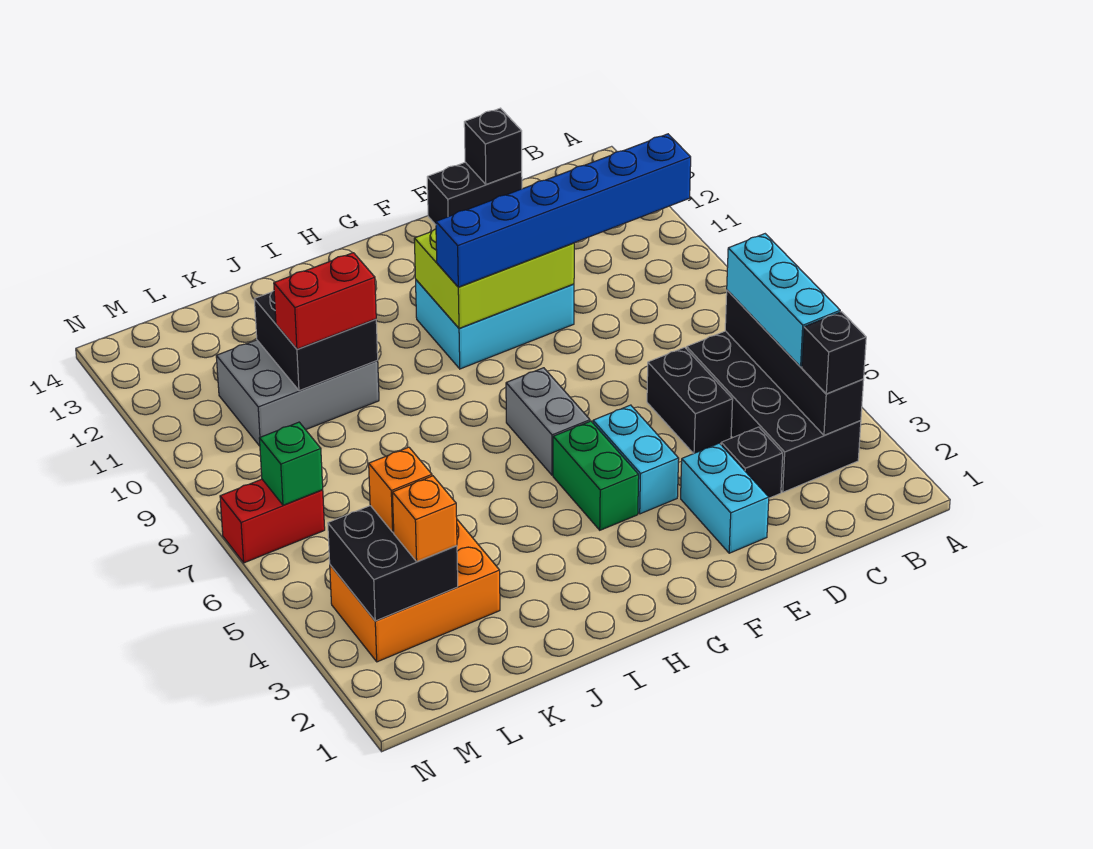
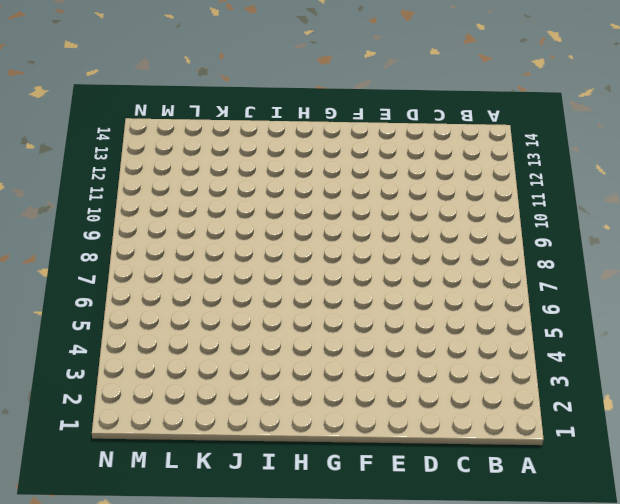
none -> black 2x4 brick [687,331,861,492]
none -> black 1x1 brick [721,427,783,498]
none -> black 1x2 brick [647,347,733,454]

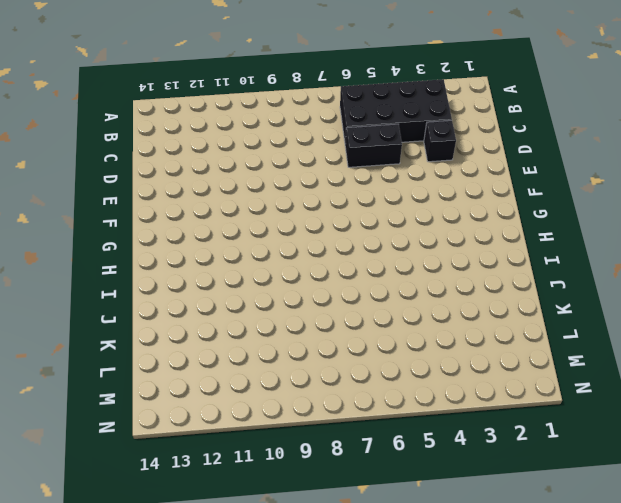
none -> black 1x2 brick [427,162,522,225]
none -> cyan 1x2 brick [681,443,769,553]
none -> cyan 2x3 brick [416,280,574,369]

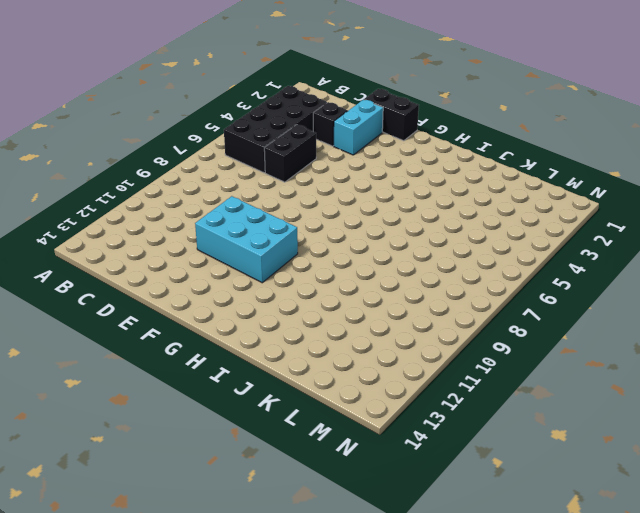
black 1x2 brick [364,89,419,141] -> black 1x2 brick moved to [427,162,522,225]
none -> cyan 1x2 brick [593,405,679,514]
none -> green 1x2 brick [553,421,639,530]
none -> grey 1x2 brick [506,368,590,475]

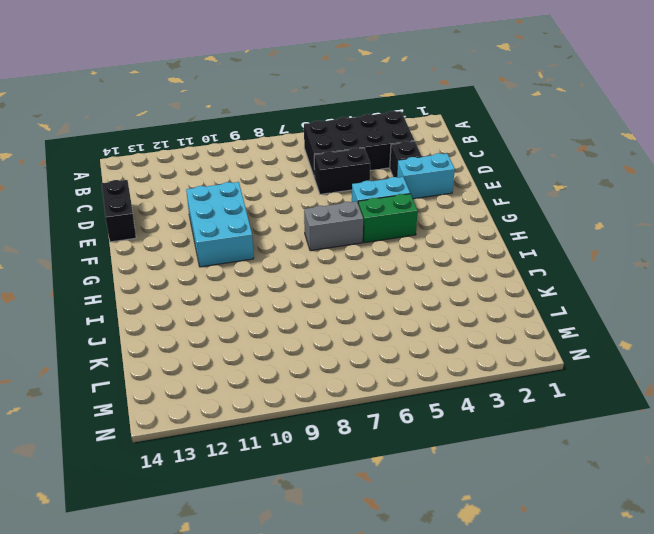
none -> grey 2x3 brick [216,340,379,446]
none -> orange 2x3 brick [330,520,500,662]
none -> red 1x2 brick [220,479,325,563]

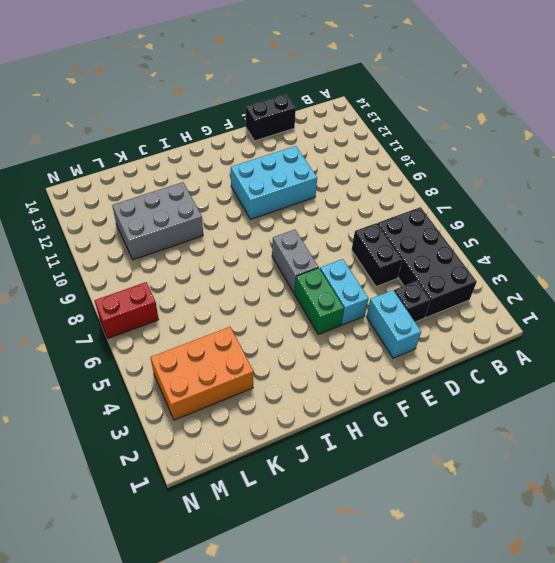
none -> black 1x4 brick [725,290,864,435]
none -> black 1x1 brick [464,108,522,185]
none -> lime 2x3 brick [414,229,574,329]

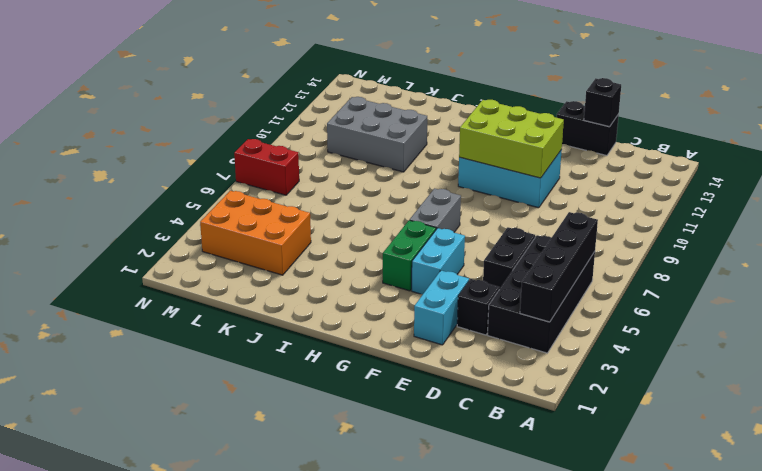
none -> black 2x2 brick [254,291,378,391]
none -> black 2x2 brick [328,506,458,621]
none -> green 1x1 brick [259,422,323,505]

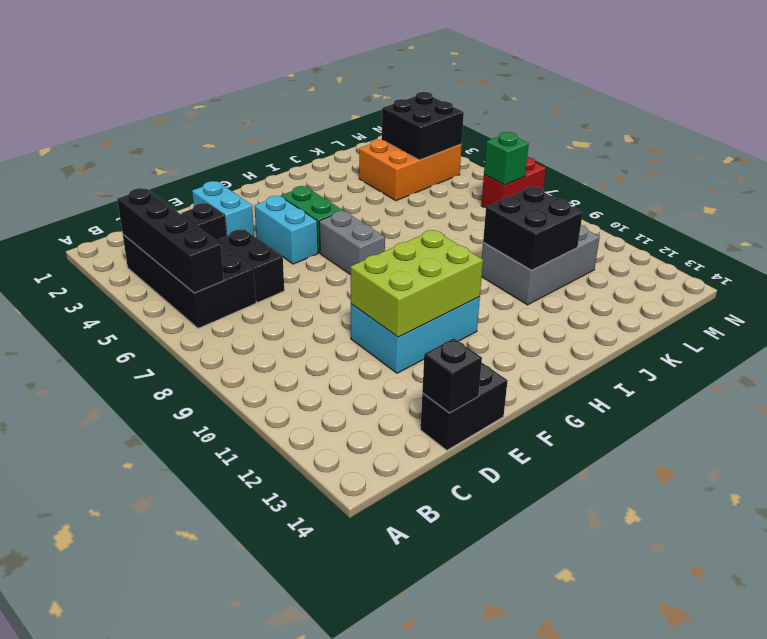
none -> black 1x1 brick [802,312,866,394]
none -> cyan 1x3 brick [727,234,840,367]
none -> blue 1x6 brick [436,134,691,287]

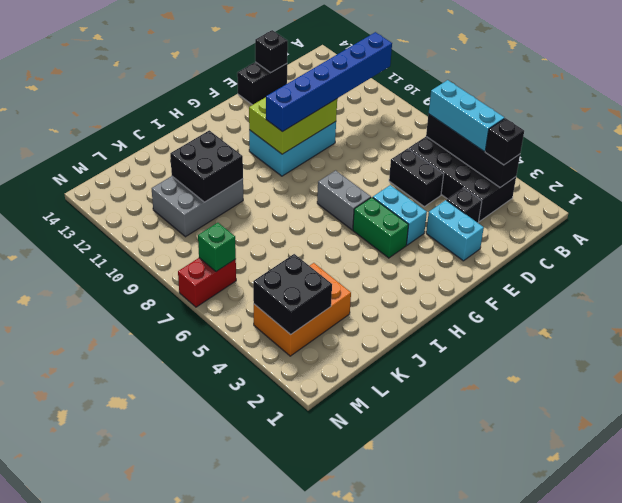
none -> red 1x2 brick [274,253,376,349]
none -> orange 1x1 brick [392,476,457,561]
none -> orange 1x1 brick [369,447,432,532]

